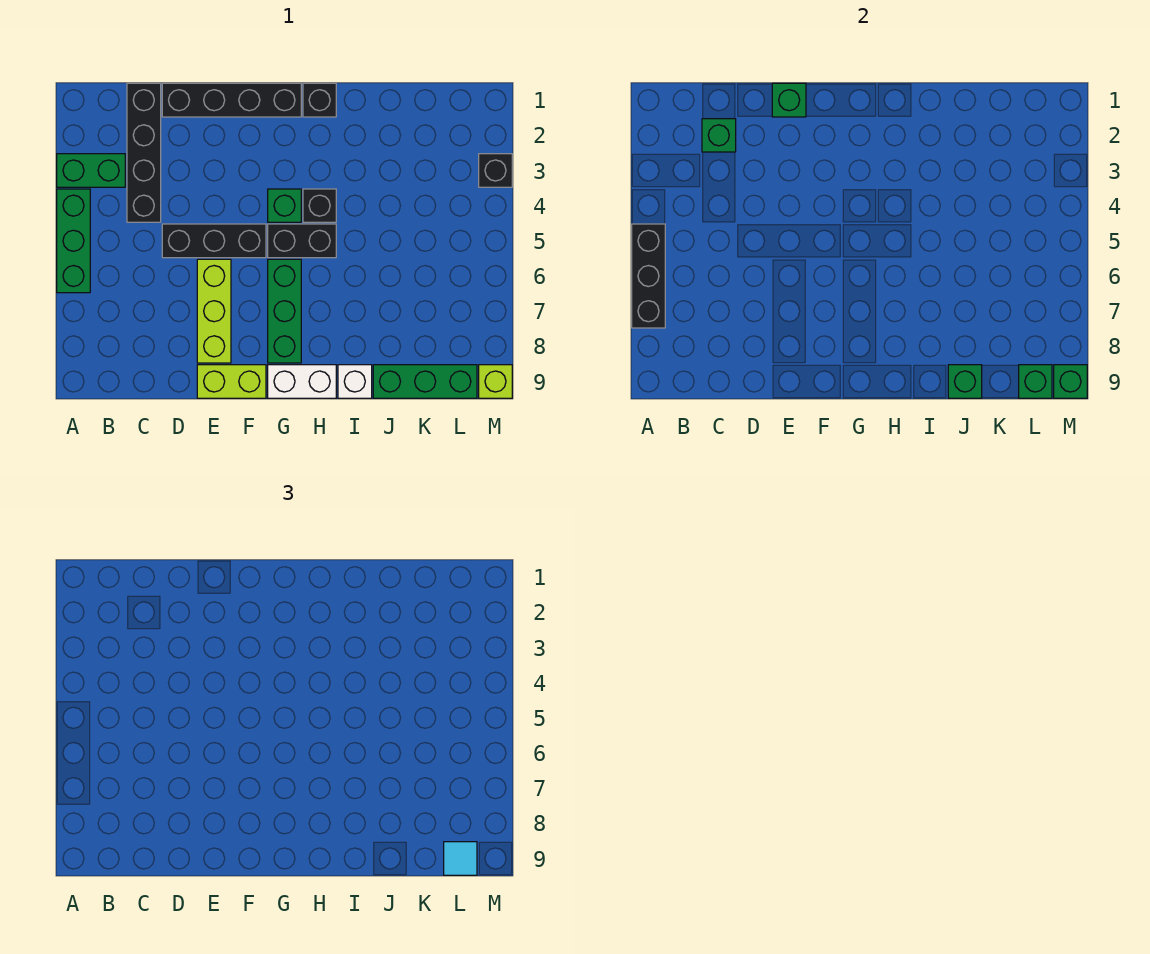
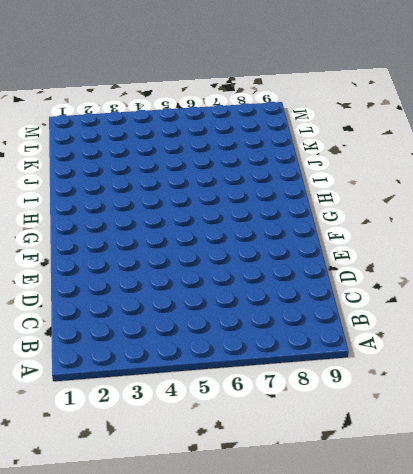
none -> green 1x2 brick [57,154,125,187]
none -> green 1x3 brick [57,189,90,293]
none -> black 1x4 brick [127,83,161,222]

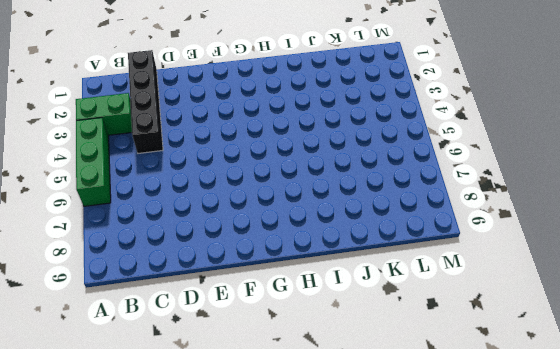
none -> black 1x4 brick [162,83,301,117]
none -> black 1x3 brick [162,224,266,258]
none -> lime 1x3 brick [197,259,231,363]

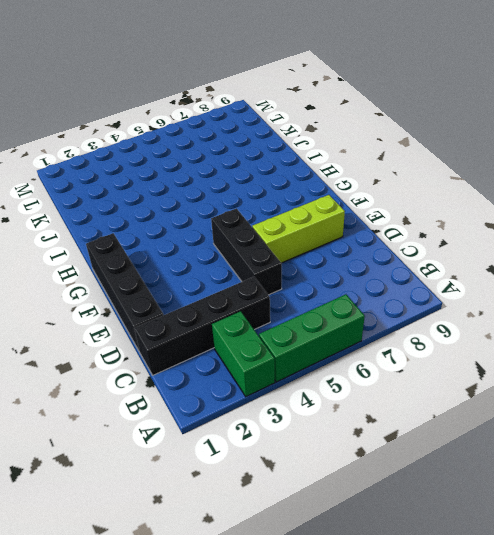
none -> lime 1x2 brick [197,365,266,398]
none -> green 1x1 brick [268,189,301,222]
none -> black 1x2 brick [268,224,336,258]

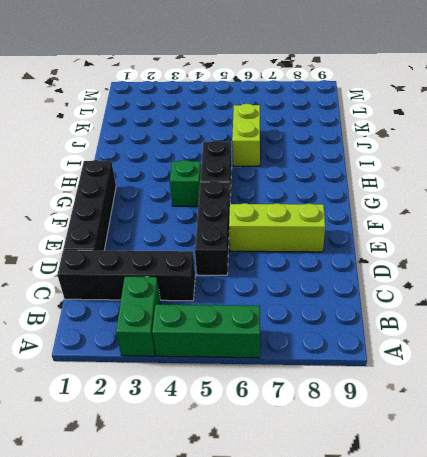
lime 1x2 brick [232,104,260,166] -> lime 1x2 brick moved to [197,365,266,398]
none -> green 1x3 brick [268,259,301,363]
none -> white 1x2 brick [268,365,336,398]
none -> black 1x1 brick [303,83,336,117]

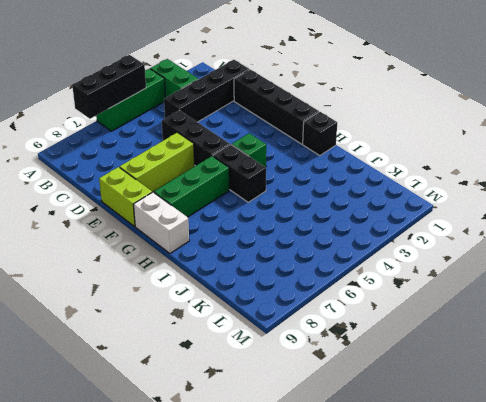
none -> black 1x1 brick [303,189,336,222]
none -> white 1x1 brick [338,365,372,398]
none -> green 1x3 brick [373,365,477,398]

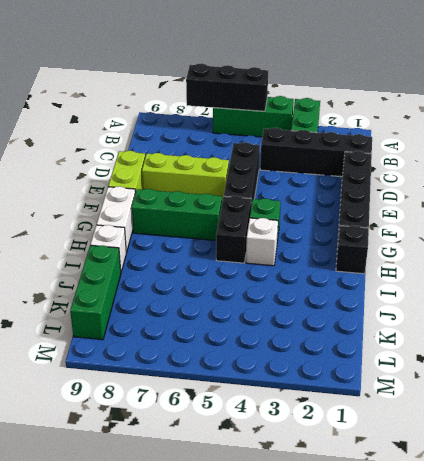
white 1x1 brick [246,218,278,266] -> black 1x1 brick [303,189,336,222]
none -> black 1x1 brick [479,154,512,187]
none -> lime 1x1 brick [479,365,512,398]
none -> green 1x1 brick [702,119,736,152]

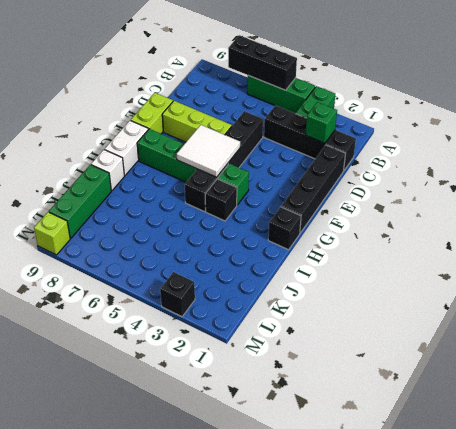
white 2x2 tile [177,125,240,177] -> none
none -> green 1x1 brick [772,83,806,117]
none -> green 1x1 brick [948,365,982,398]
none -> green 1x1 brick [1019,365,1052,398]

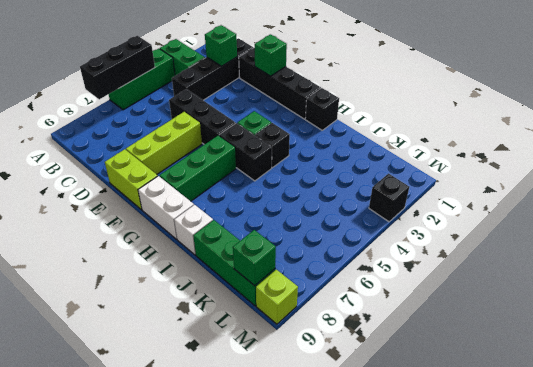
none -> green 1x1 brick [948,365,982,398]
none -> green 1x1 brick [1054,365,1087,398]
none -> cyan 1x1 tile [444,842,477,875]

